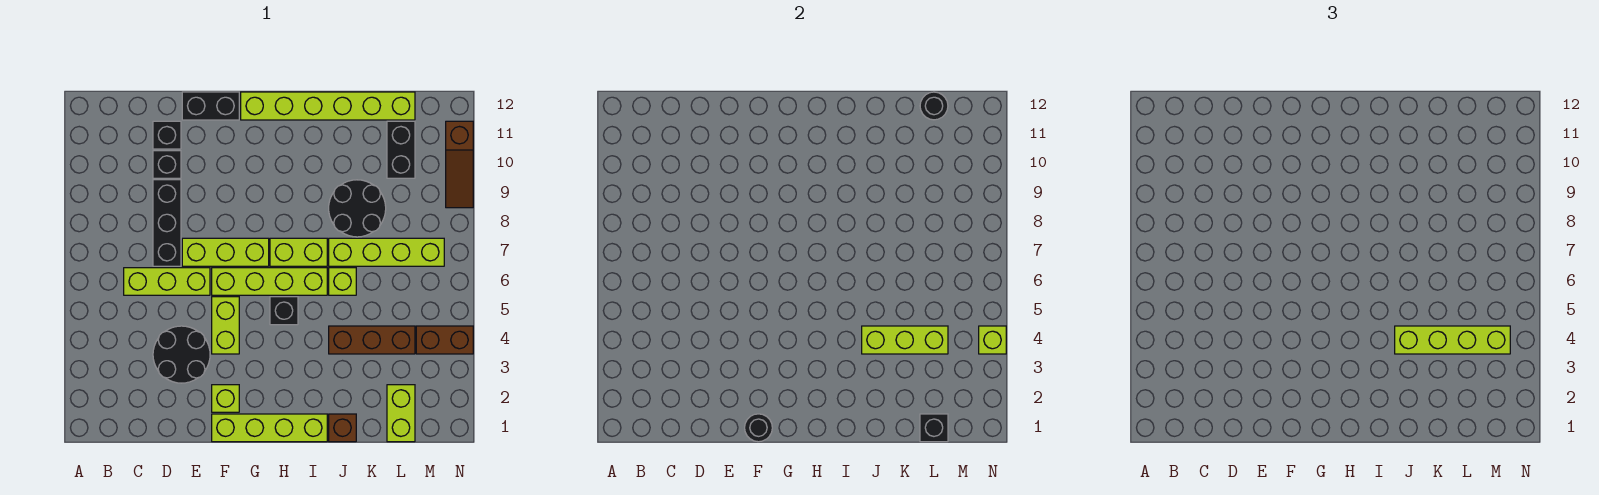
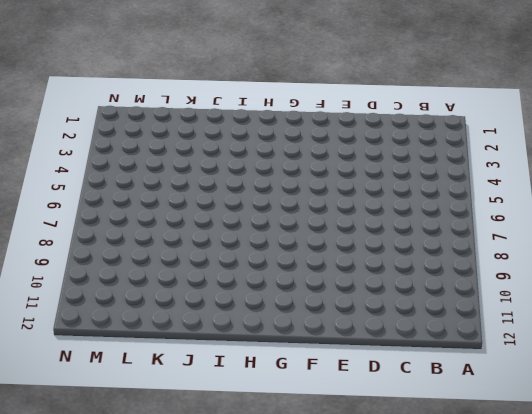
none -> lime 1x3 brick [124,268,210,295]
none -> black 2x2 round brick [153,326,210,383]
none -> black 1x3 brick [153,180,181,266]

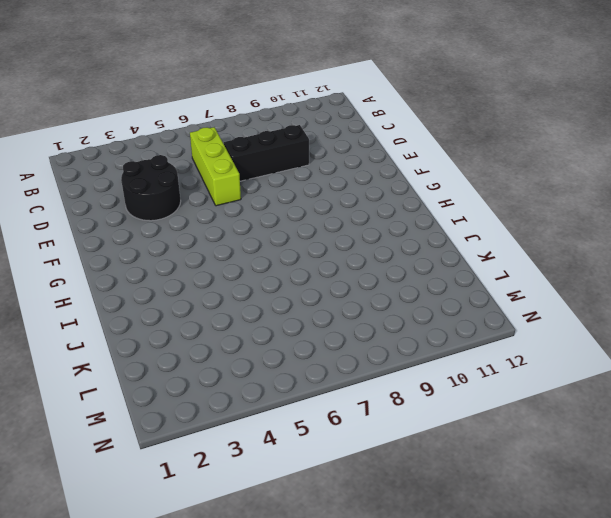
none -> black 1x1 brick [153,151,181,178]
none -> black 1x1 brick [153,121,181,149]
none -> lime 1x3 brick [182,238,269,266]

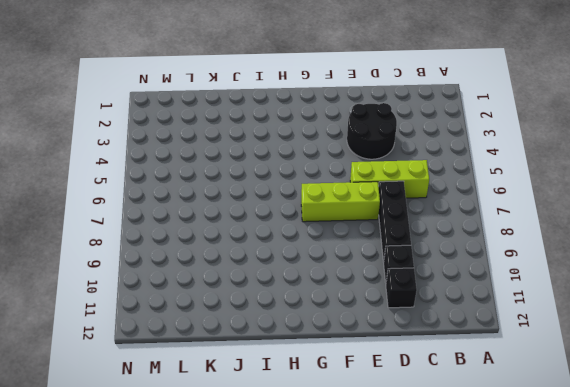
none -> black 1x2 brick [182,92,239,120]
none -> lime 1x4 brick [212,414,327,442]
none -> lime 1x1 brick [212,385,239,412]

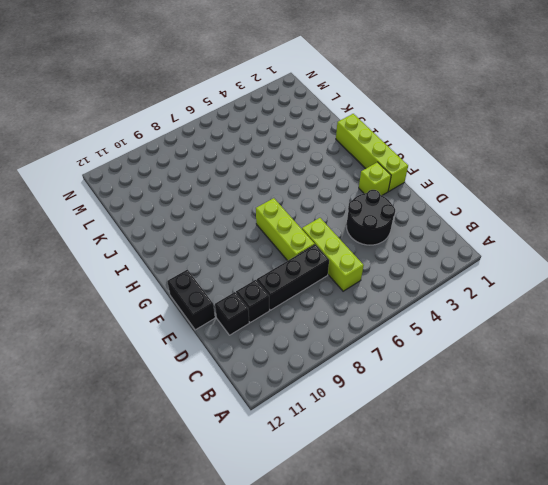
none -> lime 1x2 brick [212,297,239,354]
none -> lime 1x4 brick [212,268,327,295]
none -> lime 1x6 brick [241,92,415,120]

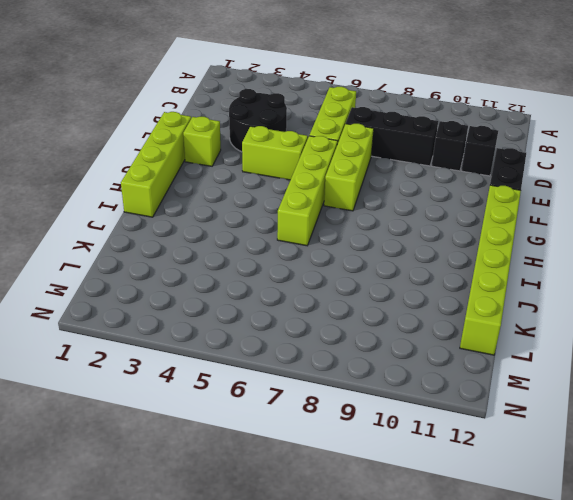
none -> black 1x1 brick [270,297,298,325]
none -> lime 1x2 brick [270,238,327,266]
none -> brown 1x1 brick [329,414,356,442]

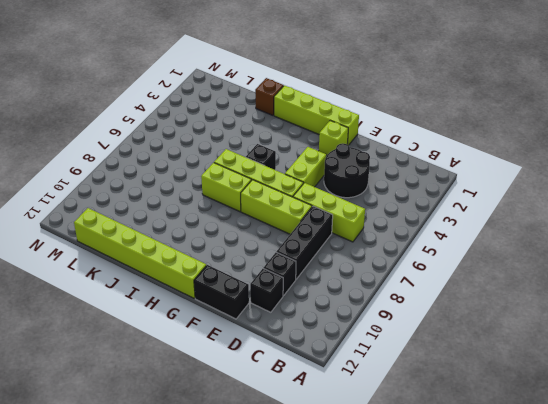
none -> brown 1x3 brick [329,326,415,354]
none -> lime 1x1 brick [329,268,356,295]
none -> lime 1x4 brick [329,238,444,266]

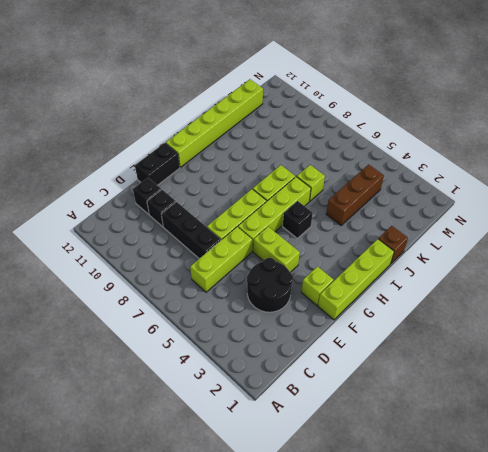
none -> lime 1x4 brick [329,238,444,266]
none -> black 2x2 round brick [329,180,386,237]
none -> lime 1x2 brick [387,385,415,442]

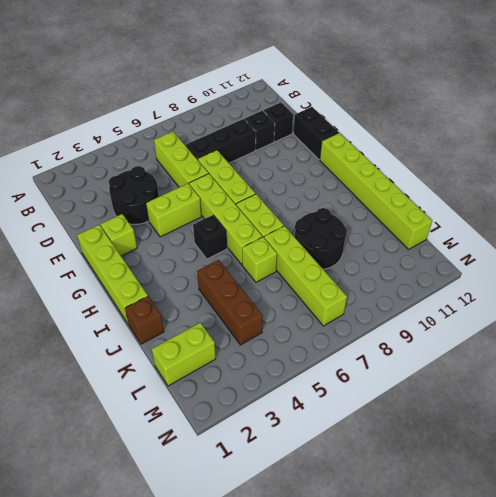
none -> black 1x2 brick [387,121,415,178]
none -> brown 1x2 brick [416,326,473,354]
none -> brown 1x3 slope [446,121,473,208]

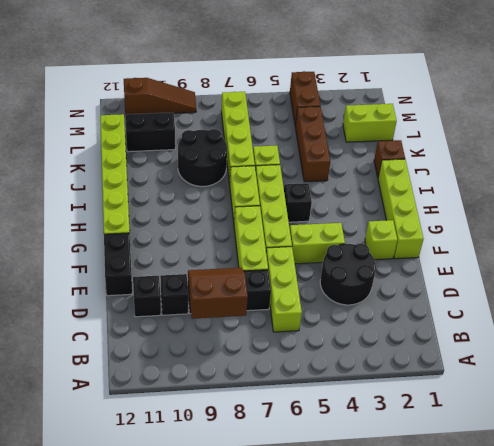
brown 2x2 slope [188,268,248,319] -> none
none -> black 1x1 round brick [745,414,772,442]
none -> lime 1x3 brick [862,326,948,354]
none -> black 1x1 brick [920,414,948,442]

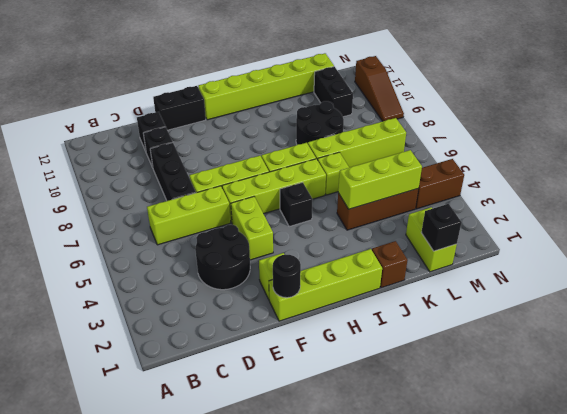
none -> black 1x1 round brick [920,92,948,120]
none -> lime 1x1 brick [979,326,1006,354]
none -> lime 1x4 brick [1395,326,1510,354]

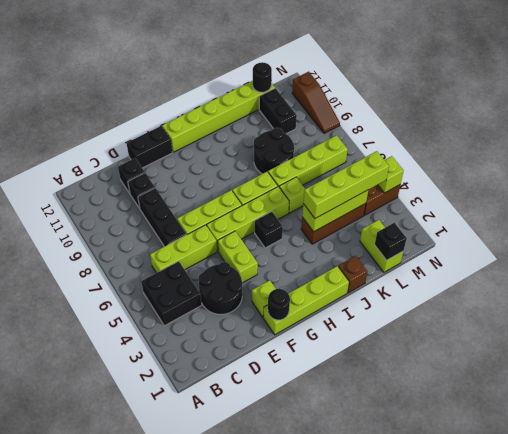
black 2x2 brick [141,261,202,326] -> none

